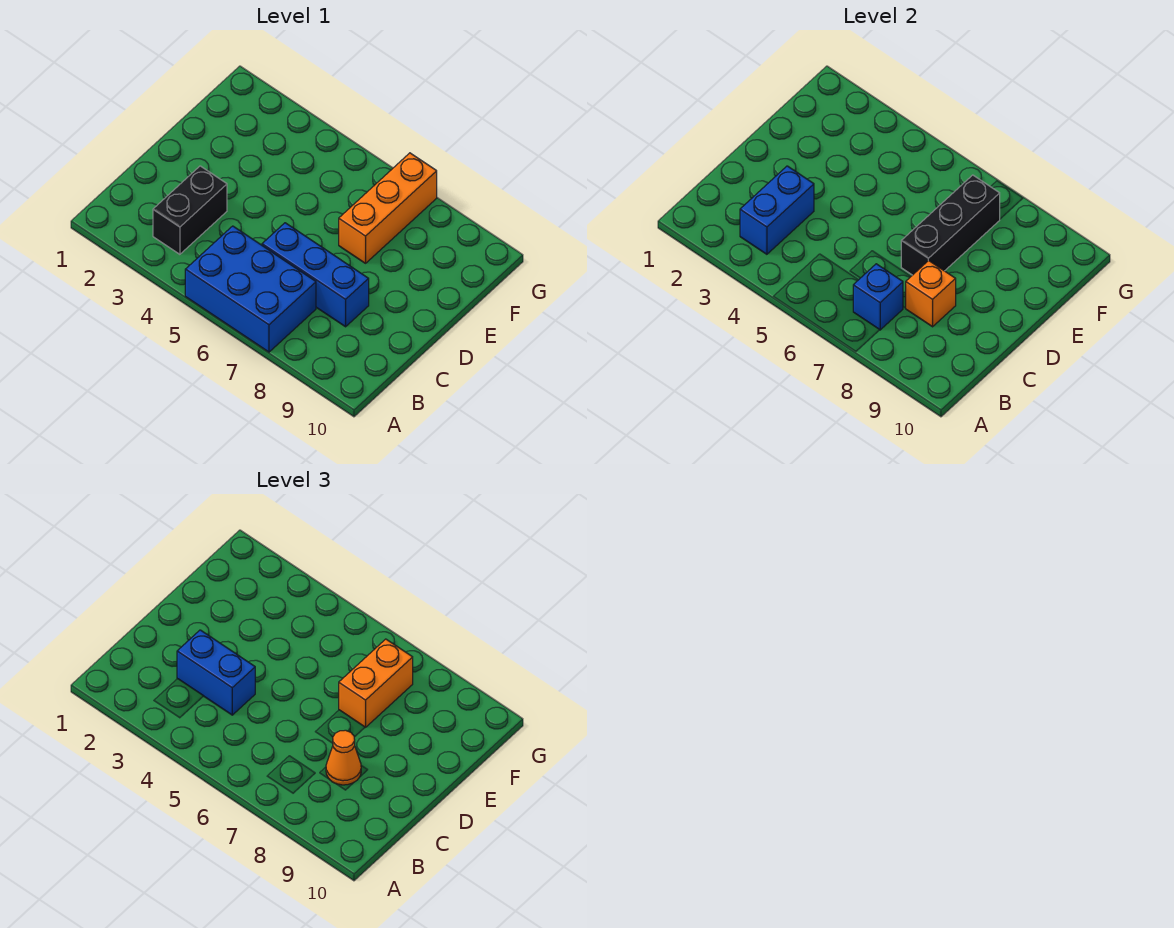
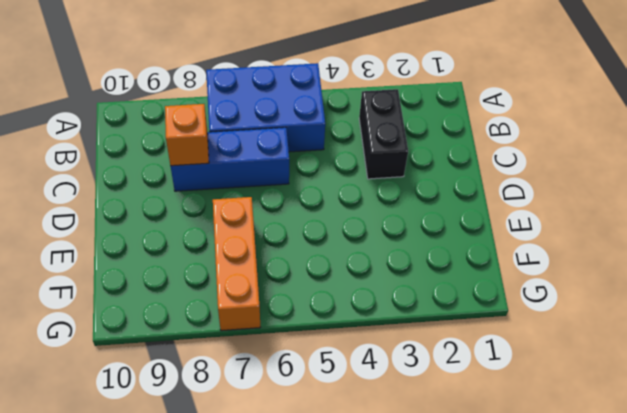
none -> blue 1x2 brick [740,166,814,254]
none -> blue 1x1 brick [853,264,903,330]

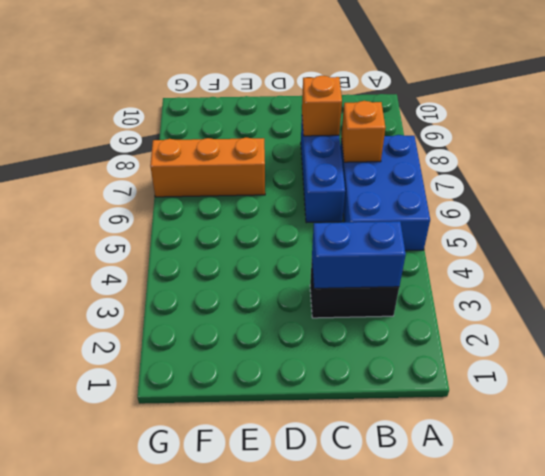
orange 1x1 brick [341,101,386,162] -> blue 1x1 brick [853,264,903,330]
none -> black 1x3 brick [901,175,1000,275]
none -> blue 1x2 brick [177,630,255,715]

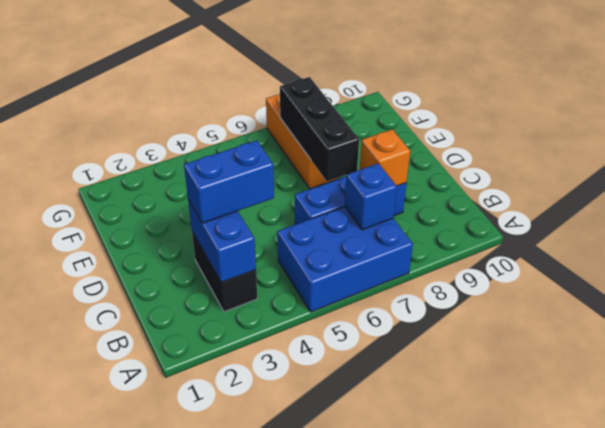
none -> orange 1x1 cone [326,730,361,785]
none -> orange 1x2 brick [339,639,413,727]

